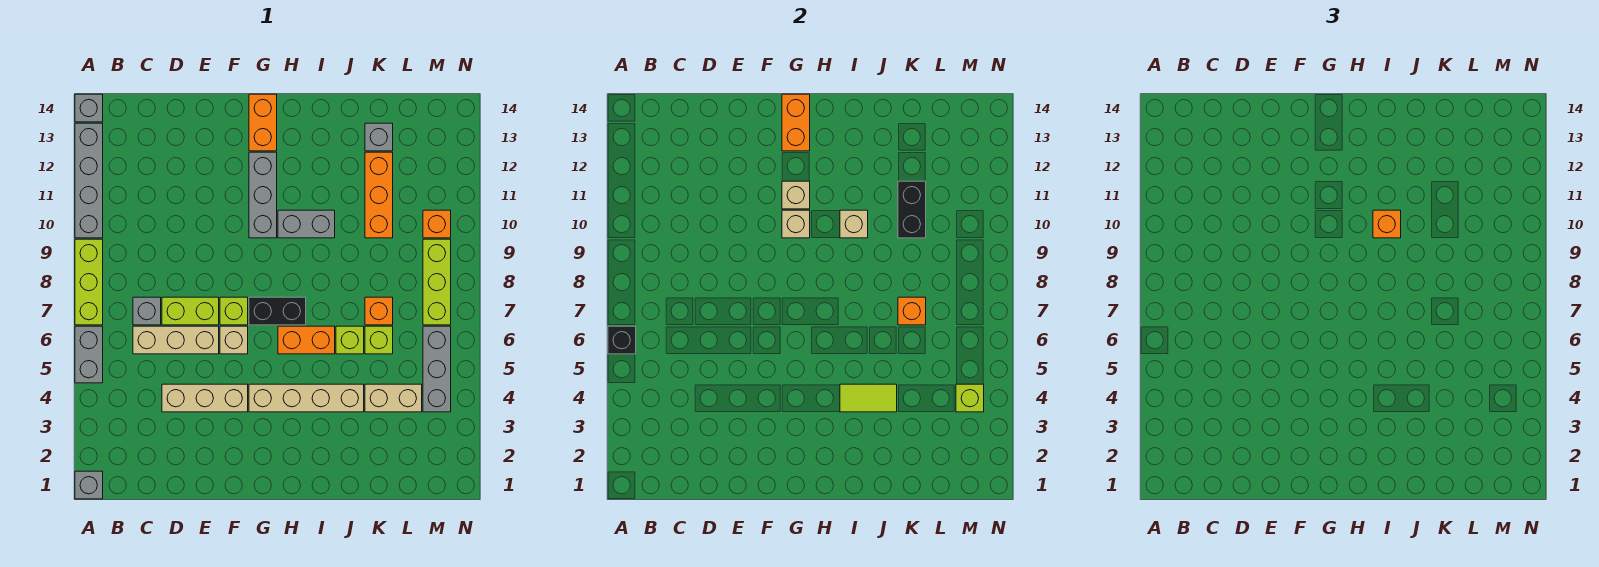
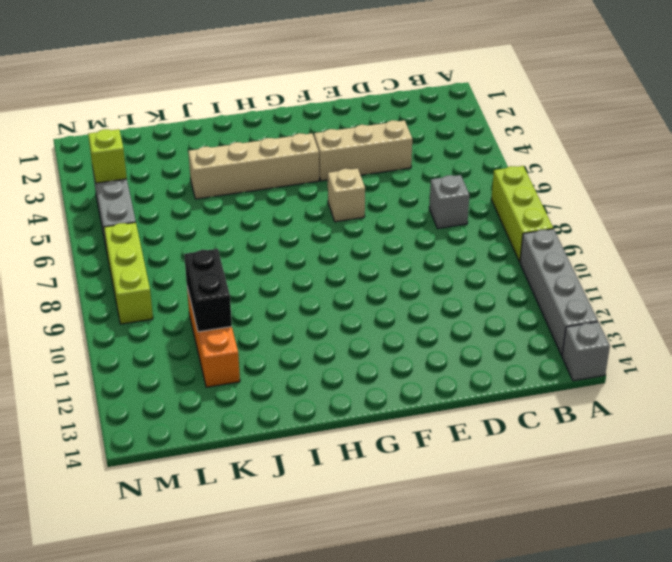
none -> grey 1x1 brick [75,471,103,499]
none -> grey 1x2 brick [75,326,103,383]
none -> tan 1x3 brick [133,326,219,354]
none -> lime 1x2 brick [162,297,219,325]

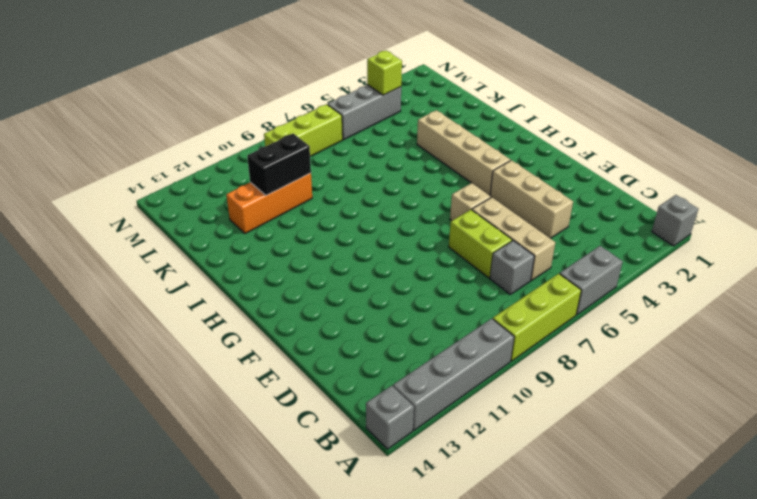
none -> lime 1x1 brick [220,297,248,325]
none -> black 1x2 brick [249,297,306,325]
none -> grey 1x3 brick [249,152,277,238]
none -> orange 1x2 brick [249,94,277,151]

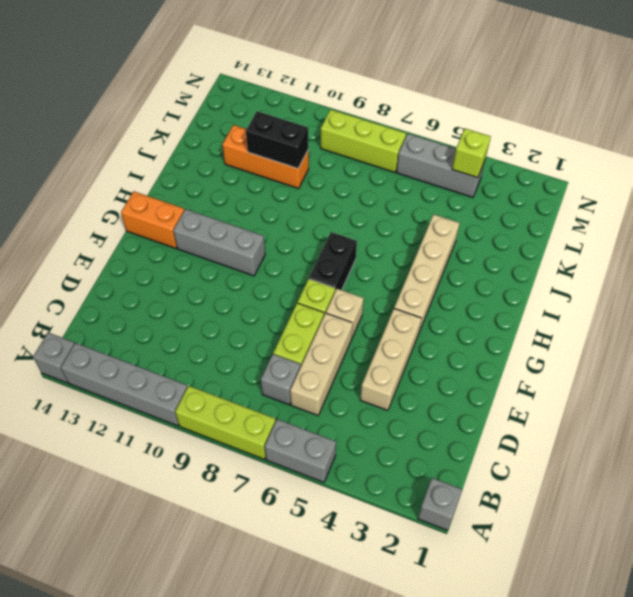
none -> orange 1x2 brick [278,326,335,354]
none -> grey 1x2 brick [278,210,335,238]
none -> lime 1x1 brick [336,326,364,354]
none -> tan 1x2 brick [365,384,422,412]

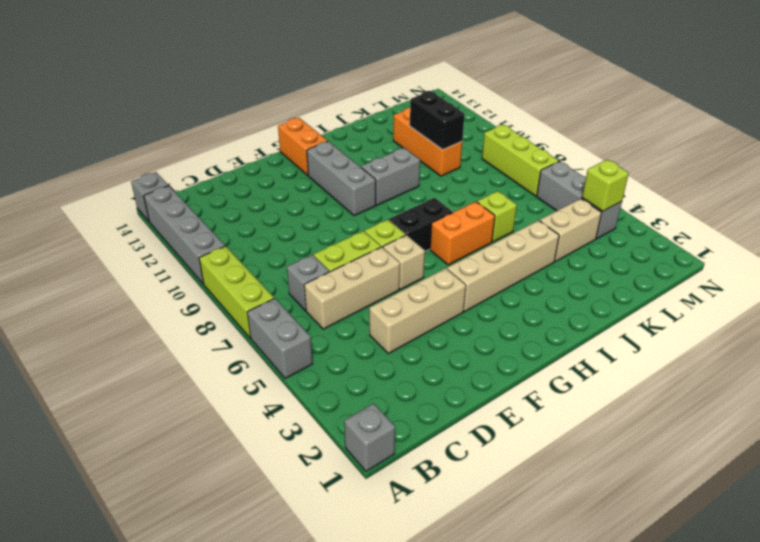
none -> lime 1x1 brick [365,326,393,354]
none -> orange 1x1 brick [365,297,393,325]
none -> grey 1x1 brick [365,123,393,151]
none -> orange 1x1 brick [423,210,451,238]

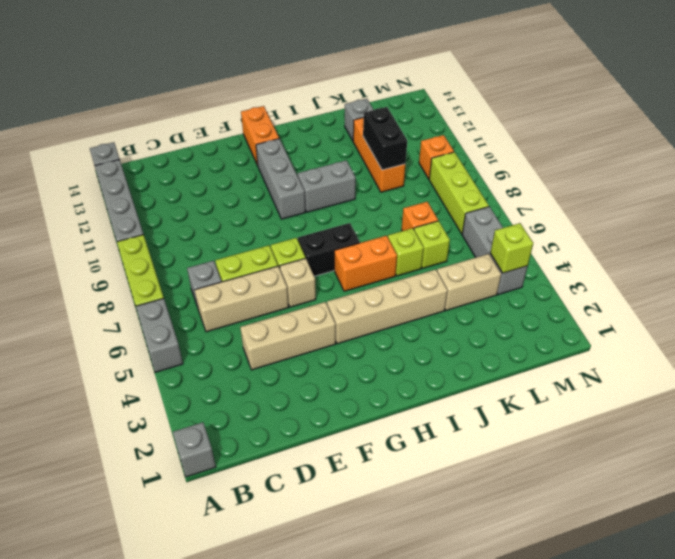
none -> black 1x1 brick [608,326,636,354]
none -> tan 1x1 brick [782,210,810,238]
none -> tan 1x1 brick [782,181,810,209]
none -> orange 1x2 brick [782,94,810,151]

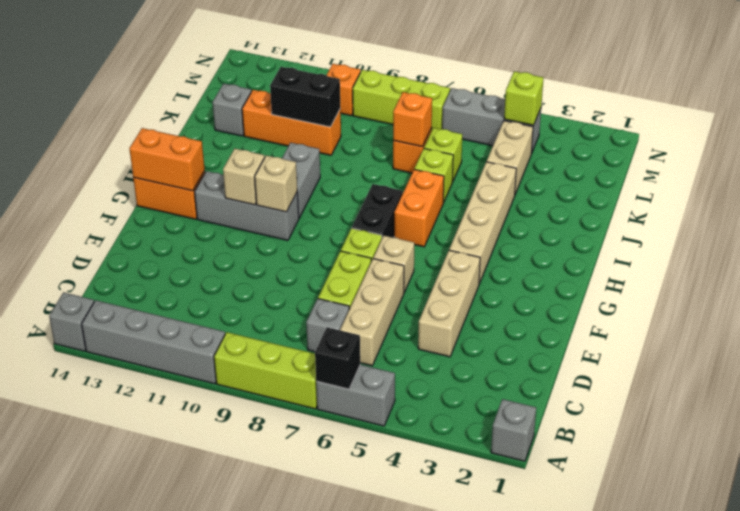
none -> lime 1x2 tile [840,384,897,412]
none -> tan 1x1 brick [840,210,868,238]
none -> orange 1x1 brick [1373,210,1401,238]

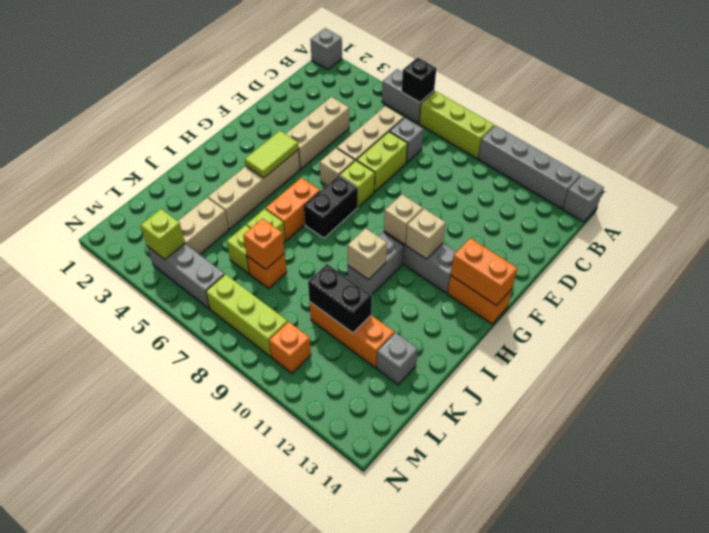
lime 1x2 tile [245,131,299,178] -> lime 1x2 tile moved to [840,384,897,412]
none -> orange 1x1 brick [1373,210,1401,238]

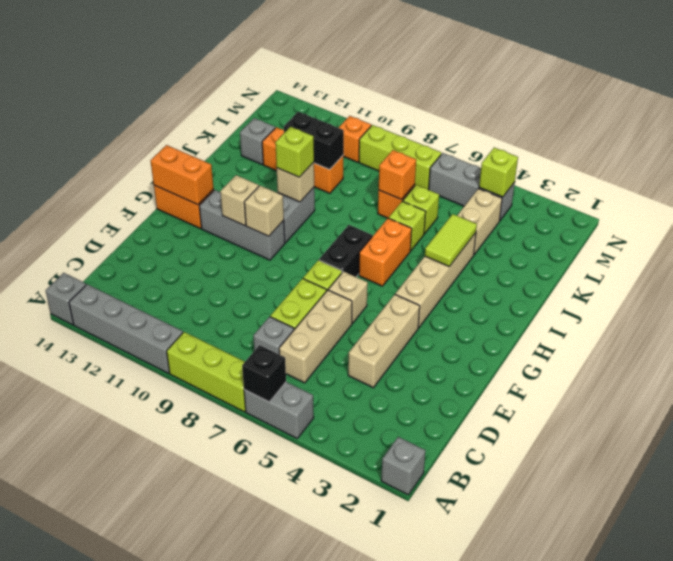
lime 1x1 brick [275,127,314,177] -> orange 1x1 brick [1373,210,1401,238]

